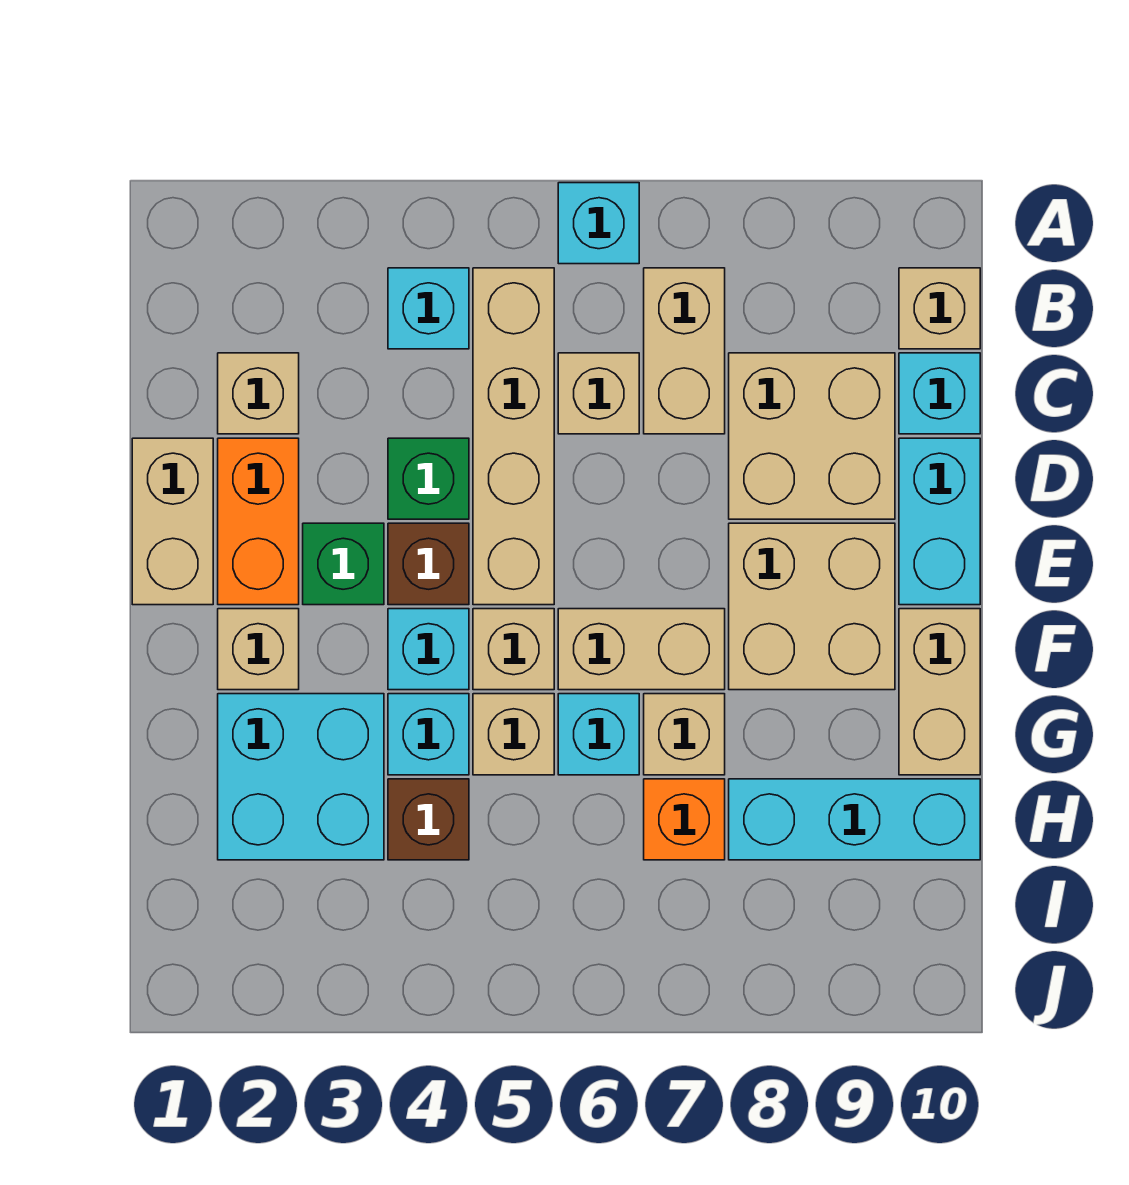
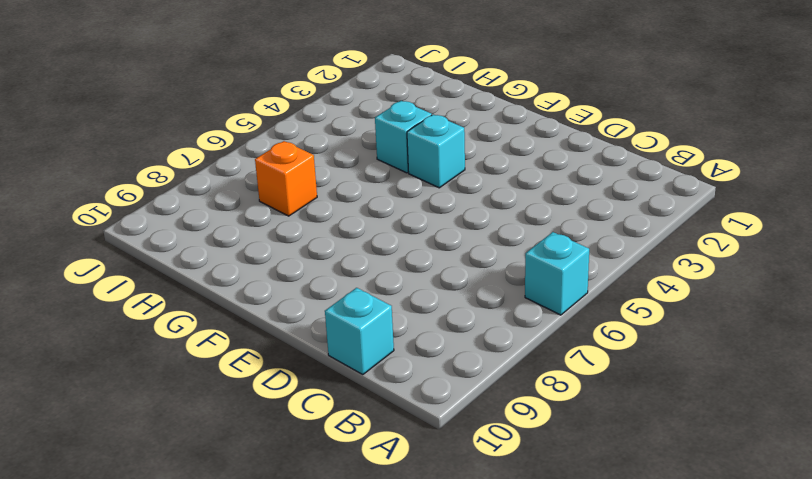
none -> cyan 1x1 brick [388,268,469,349]
none -> tan 1x4 brick [473,268,554,605]
none -> tan 1x2 brick [644,268,725,434]

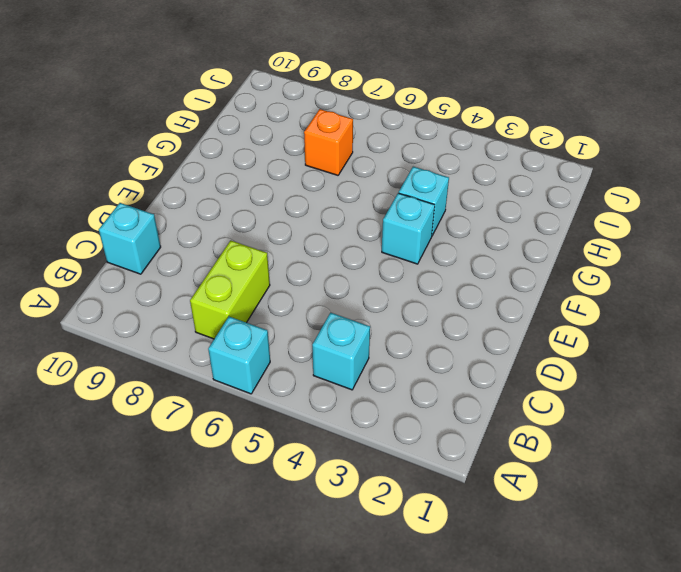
lime 1x2 brick [190,241,270,339] -> tan 1x2 brick [644,268,725,434]
none -> tan 1x4 brick [473,268,554,605]
none -> tan 1x1 brick [899,268,980,349]
none -> tan 1x1 brick [218,353,299,434]

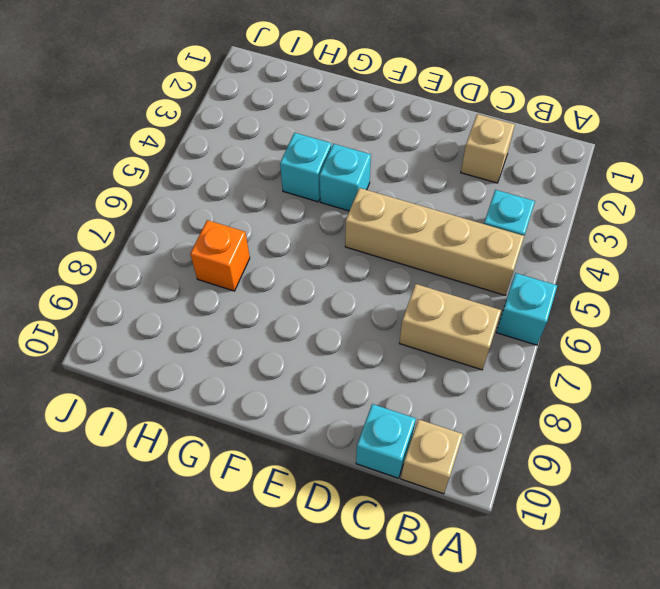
none -> tan 1x1 brick [558,353,639,434]
none -> tan 2x2 brick [729,353,895,519]
none -> tan 1x2 brick [132,438,213,605]

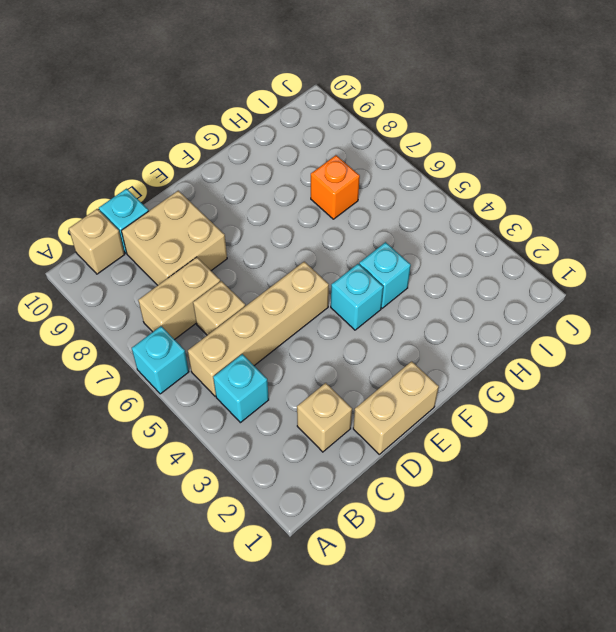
none -> orange 1x2 brick [218,438,299,605]
none -> green 1x1 brick [388,438,469,519]
none -> cyan 1x2 brick [899,438,980,605]

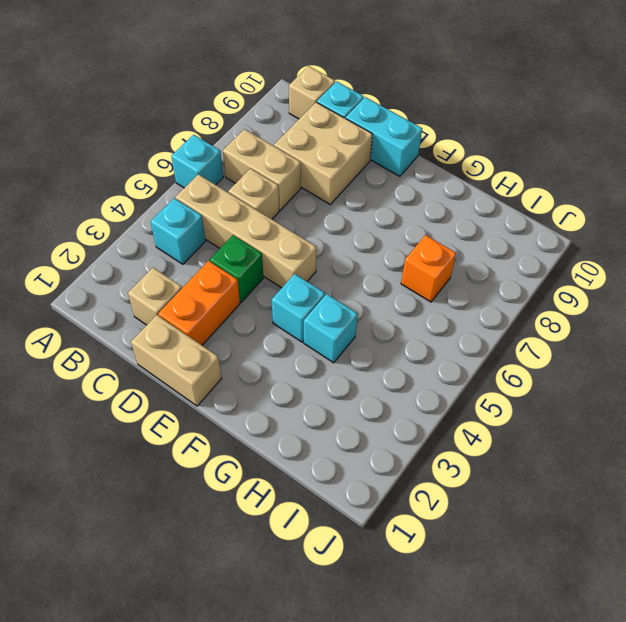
orange 1x2 brick [158,261,240,345] -> orange 1x2 brick turned to [218,438,299,605]
none -> green 1x1 brick [303,523,384,605]
none -> brown 1x1 brick [388,523,469,605]
none -> tan 2x2 brick [729,523,895,690]

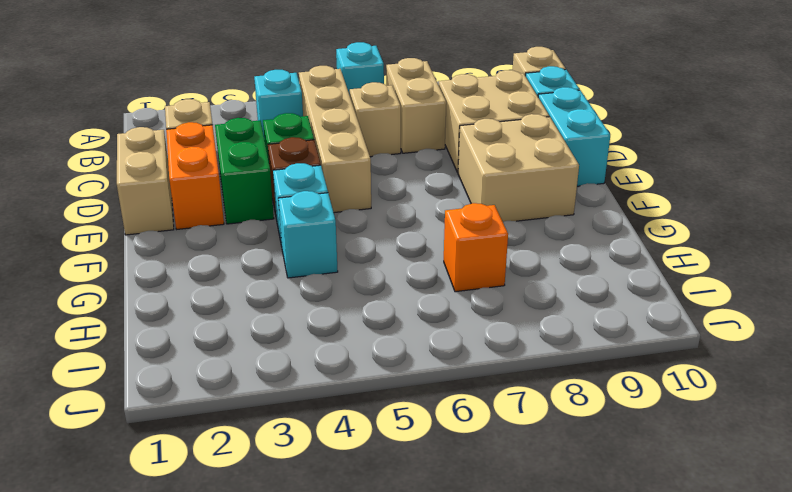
green 1x2 brick [215,118,274,224] -> green 1x1 brick [303,523,384,605]
none -> tan 1x1 brick [218,609,299,690]
none -> tan 1x1 brick [473,609,554,690]
none -> tan 1x2 brick [558,609,725,690]

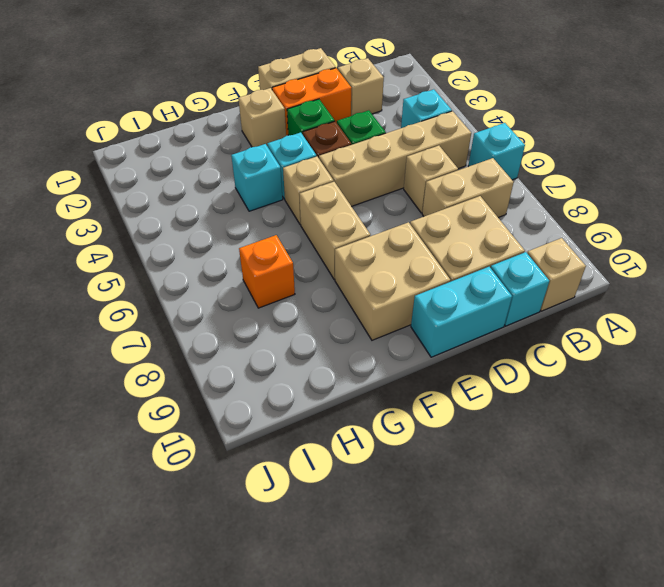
none -> tan 1x2 brick [899,609,980,775]
none -> cyan 2x2 brick [218,694,384,860]
none -> tan 1x1 brick [473,694,554,775]

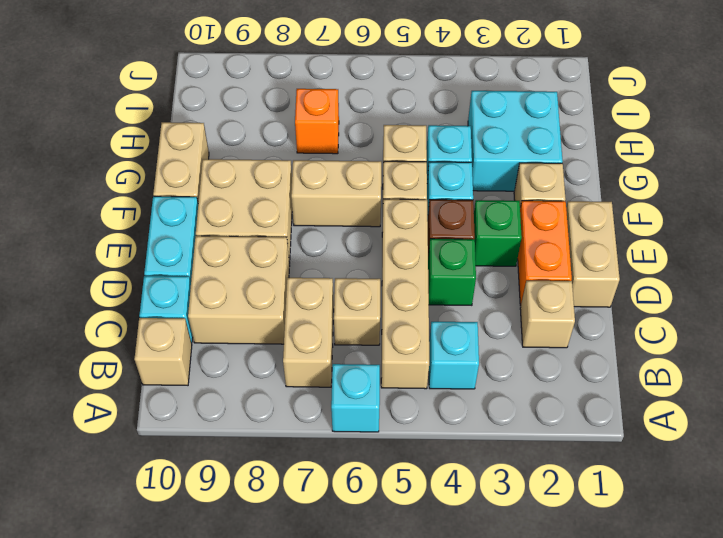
none -> cyan 1x1 brick [558,694,639,775]
none -> tan 1x1 brick [644,694,725,775]
none -> brown 1x1 brick [388,779,469,860]

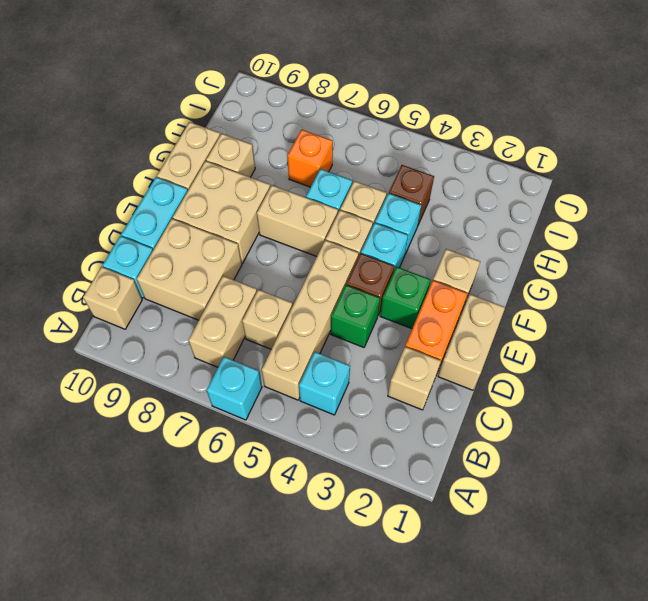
tan 1x1 brick [206,134,255,177] -> tan 1x1 brick moved to [644,694,725,775]
none -> cyan 2x2 brick [218,694,384,860]
none -> cyan 1x3 brick [729,779,980,860]

